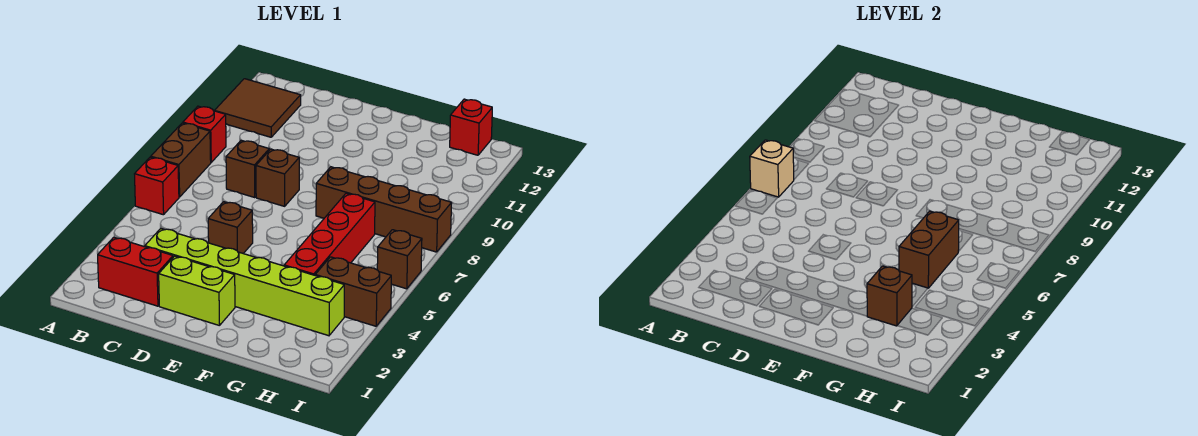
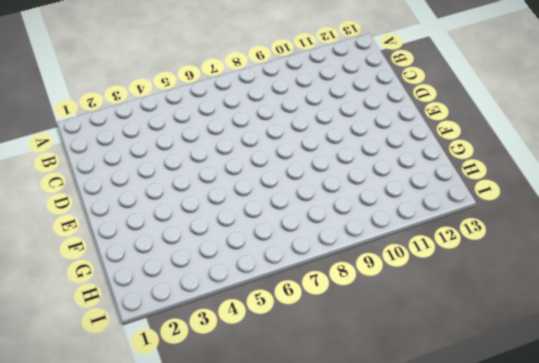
none -> red 1x1 brick [135,157,179,215]
none -> brown 1x2 brick [151,123,211,197]
none -> red 1x1 brick [183,106,226,162]

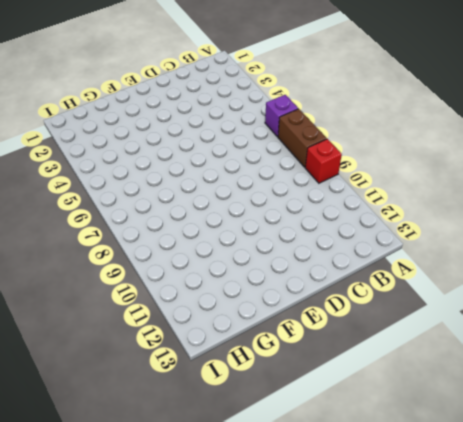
purple 1x1 brick [265,95,298,137] -> red 1x1 brick [135,157,179,215]
none -> brown 2x2 tile [215,79,301,137]
none -> red 1x2 brick [98,237,173,306]
none -> lime 1x6 brick [145,229,344,336]

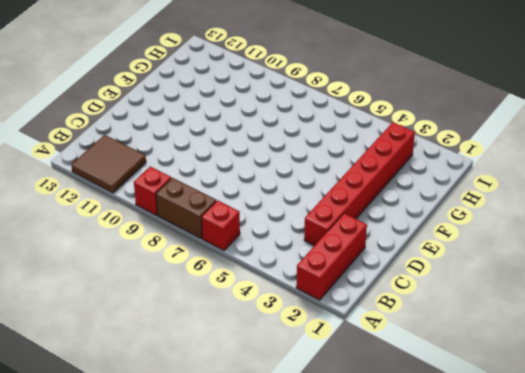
red 1x3 brick [296,213,367,300] -> red 1x2 brick [98,237,173,306]
red 1x6 brick [304,122,415,246] -> lime 1x6 brick [145,229,344,336]
none -> brown 1x1 brick [226,140,269,197]
none -> lime 1x2 brick [159,256,235,326]
none -> brown 1x1 brick [208,202,253,253]

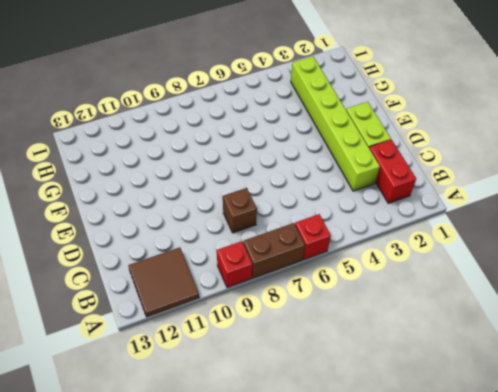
none -> brown 1x1 brick [208,202,253,253]
none -> brown 1x1 brick [256,149,299,206]
none -> brown 1x4 brick [316,167,452,252]

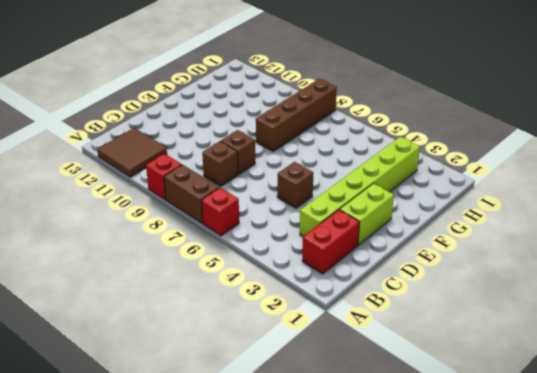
none -> red 1x4 brick [284,193,375,275]
none -> brown 1x2 brick [315,257,392,326]
none -> red 1x1 brick [450,99,492,155]

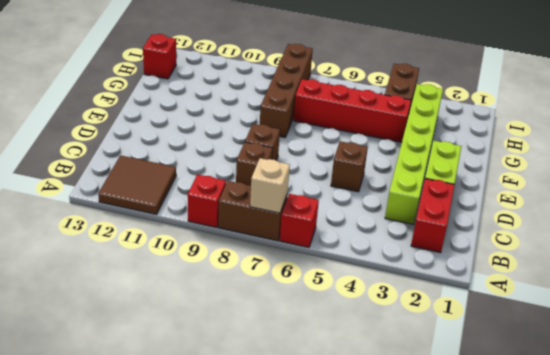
none -> brown 1x1 brick [377,230,422,289]
none -> brown 1x1 brick [867,266,912,326]
none -> brown 1x2 brick [899,211,959,288]

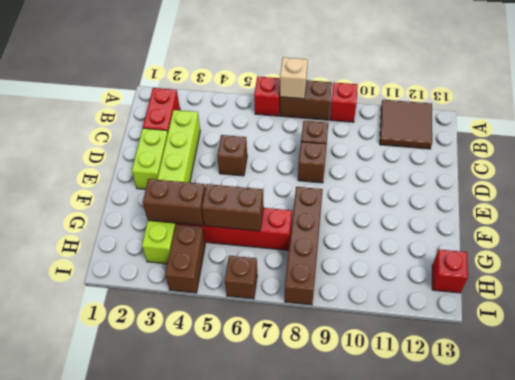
brown 1x2 brick [143,179,205,226] -> brown 1x1 brick [867,266,912,326]

